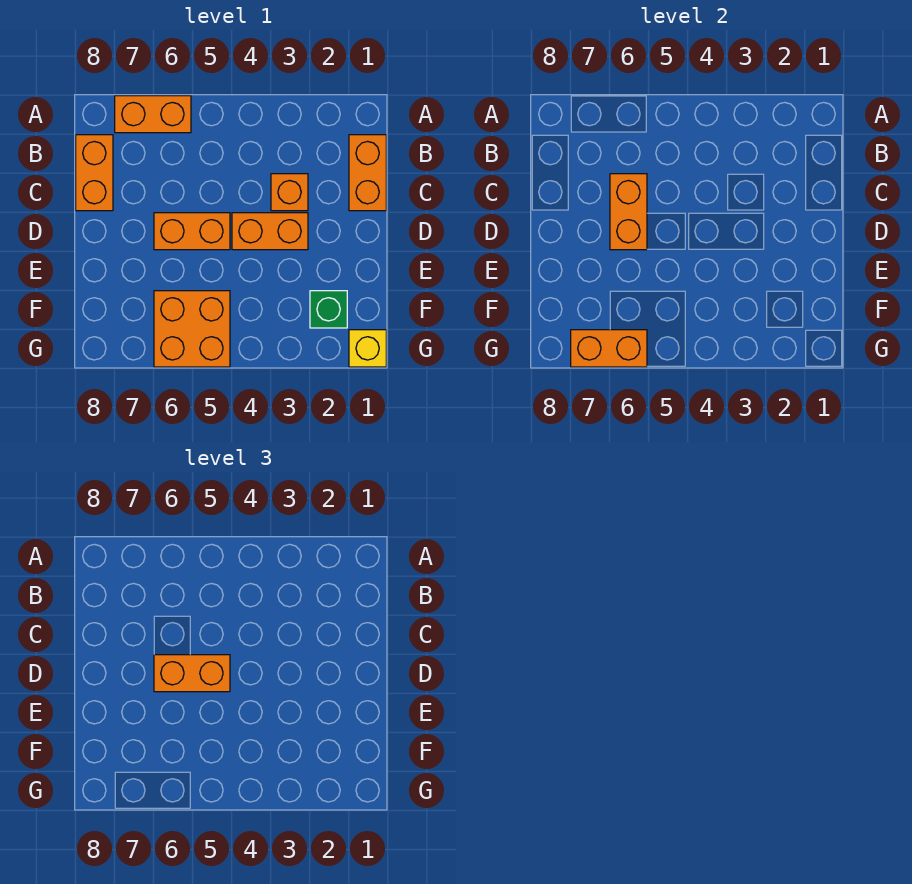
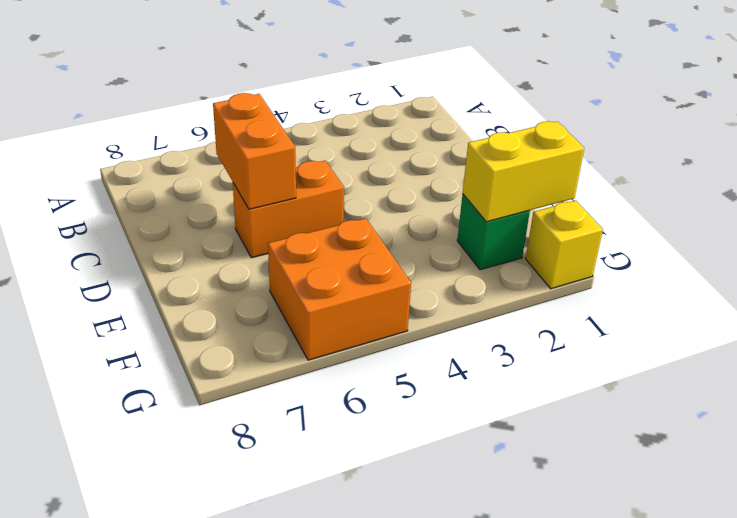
yellow 1x2 brick [463,121,584,222] -> none
none -> orange 1x2 brick [115,96,191,133]
none -> orange 1x2 brick [349,135,386,211]
none -> orange 1x2 brick [76,135,113,211]

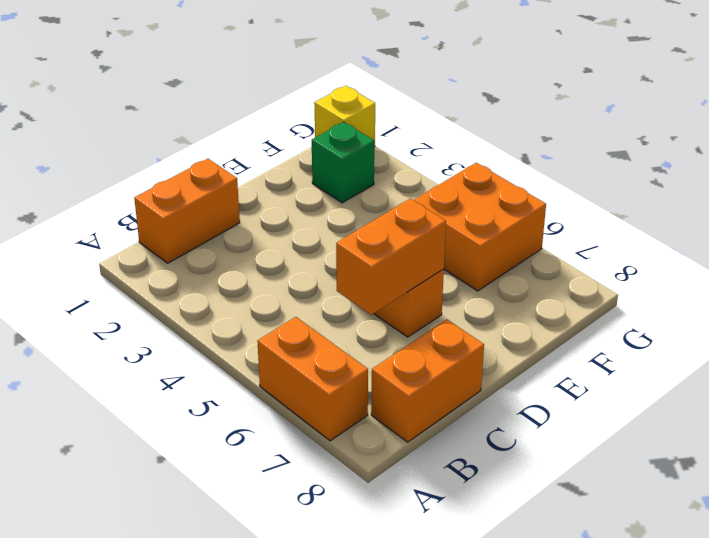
none -> orange 1x1 brick [271,174,308,211]
none -> orange 1x2 brick [232,213,308,250]
none -> orange 1x2 brick [571,330,647,367]

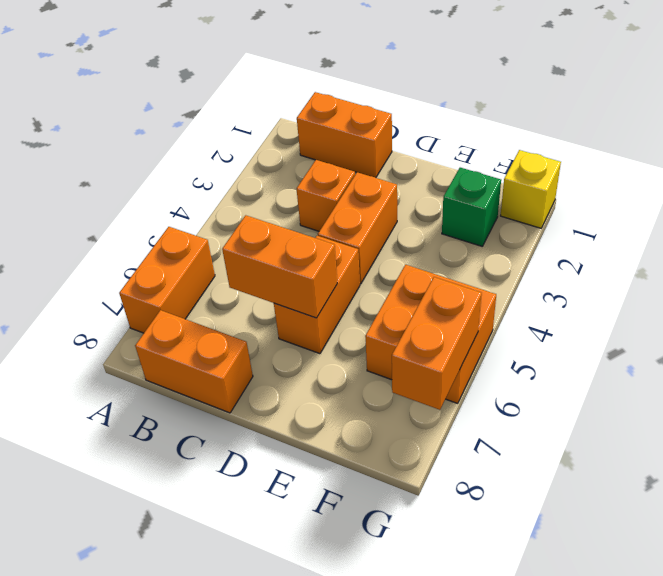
none -> orange 1x2 brick [154,655,230,692]

